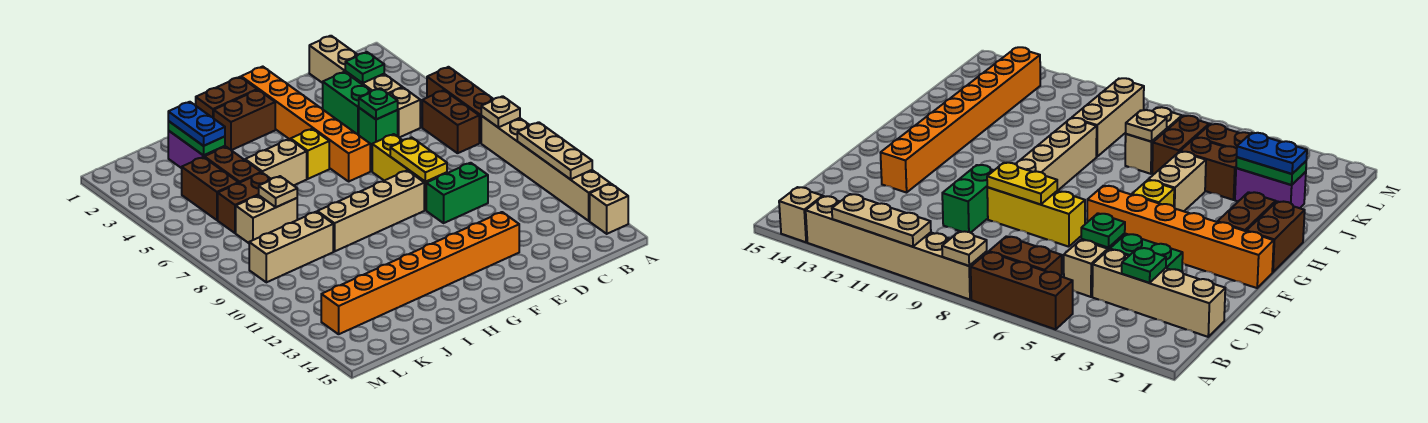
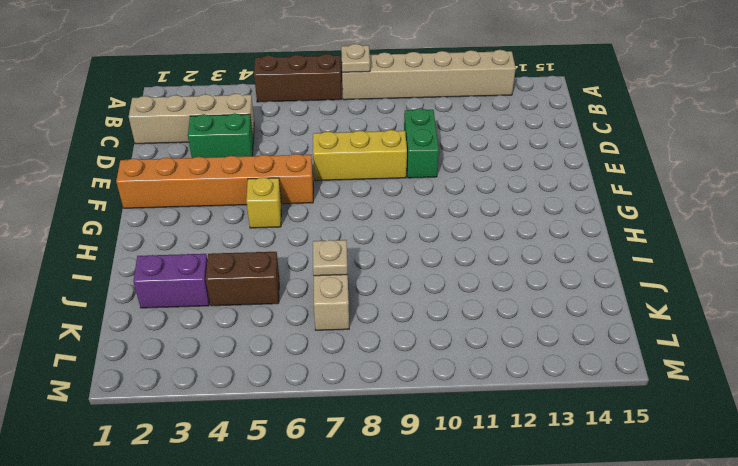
none -> tan 1x1 brick [590,184,628,234]
none -> brown 1x2 brick [422,90,479,153]
none -> tan 1x1 brick [389,88,420,138]
none -> green 1x1 brick [359,108,398,145]

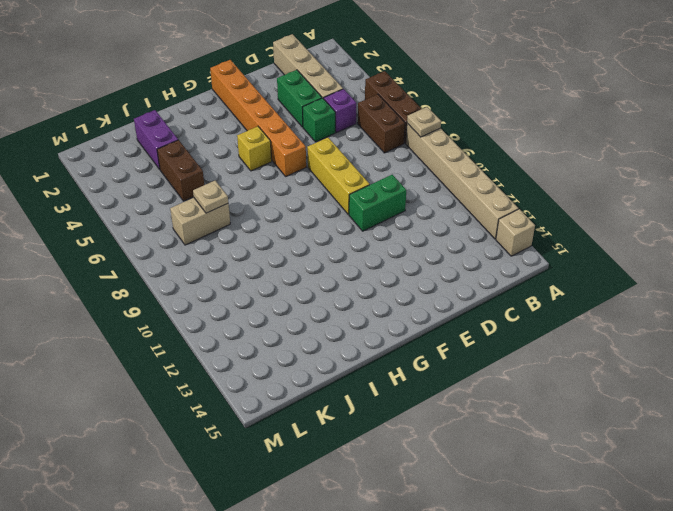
purple 1x1 brick [324,89,356,133] -> tan 1x1 brick [389,88,420,138]
none -> orange 1x8 brick [321,212,519,334]
none -> tan 1x4 brick [317,170,424,251]
none -> brown 1x2 brick [196,77,257,119]
none -> brown 1x2 brick [214,90,275,150]

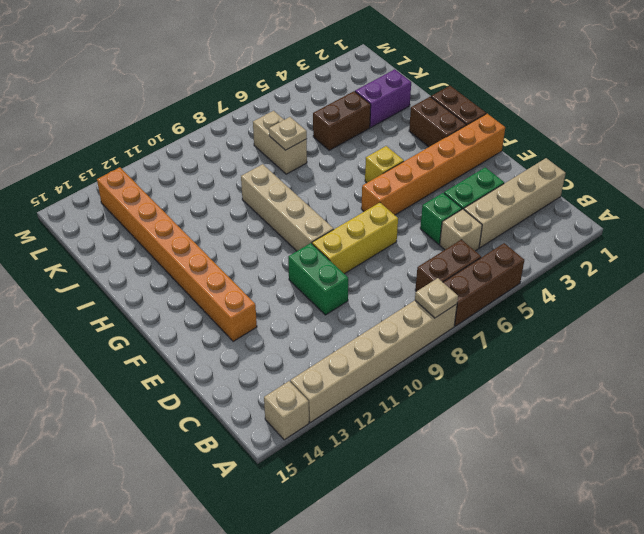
none -> tan 1x2 brick [245,139,307,186]
none -> brown 1x2 brick [218,173,271,233]
none -> tan 1x3 brick [249,212,333,282]
none -> brown 1x2 brick [182,157,239,220]

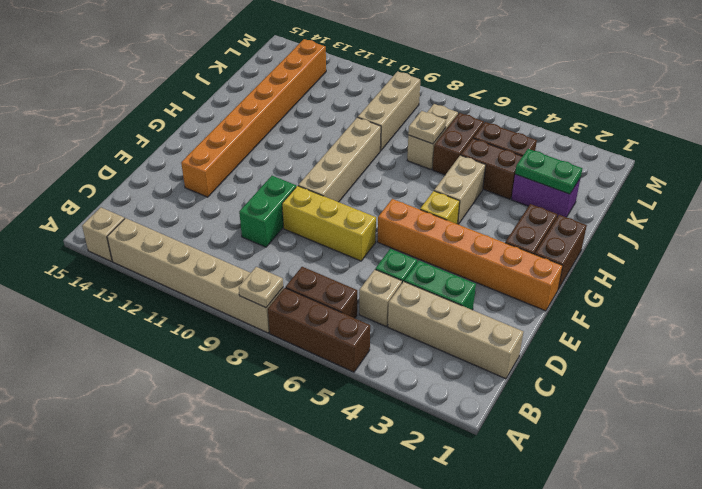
none -> tan 1x3 plate [517,122,592,179]
none -> green 1x1 plate [345,52,384,83]
none -> green 1x1 plate [359,88,398,119]
none -> yellow 1x2 plate [390,138,447,182]

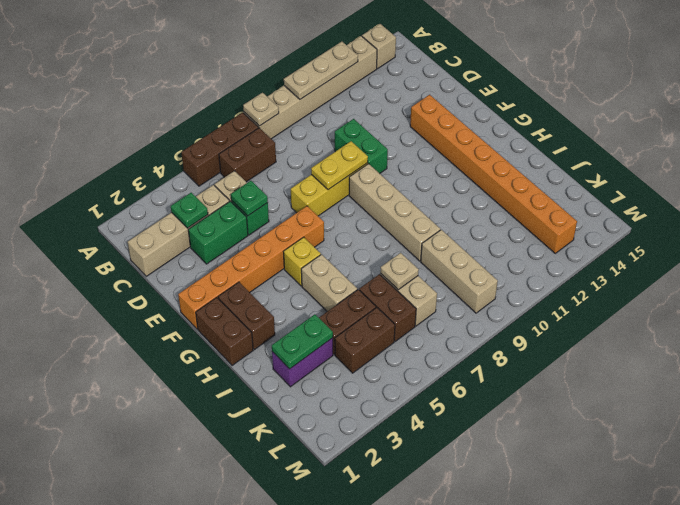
none -> blue 1x2 plate [168,102,225,146]

